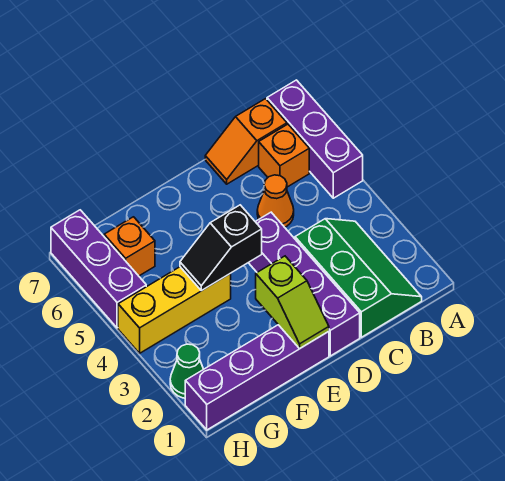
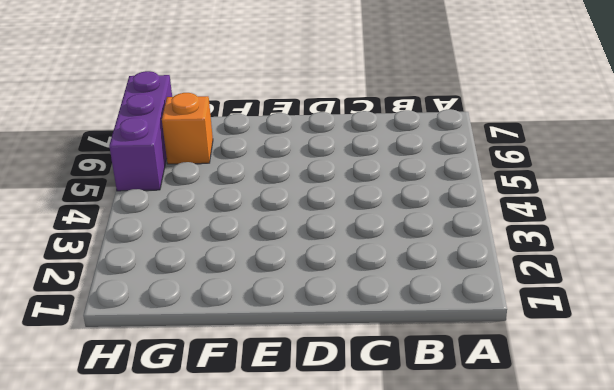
none -> purple 1x3 brick [267,80,363,198]
none -> green 2x3 slope [295,219,422,337]
none -> orange 1x1 brick [259,124,309,187]

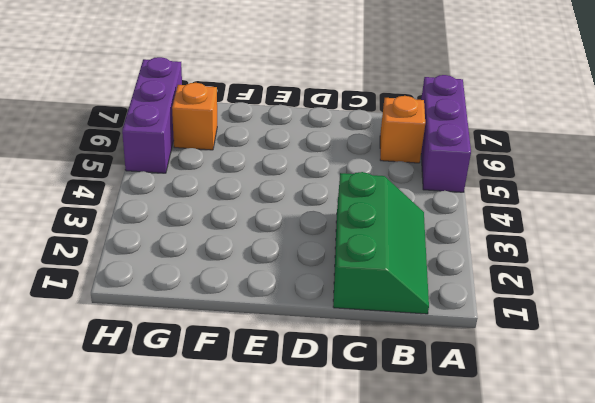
none -> orange 1x2 slope [205,99,287,184]
none -> orange 1x1 cone [257,175,294,227]
none -> purple 1x4 brick [248,212,360,356]

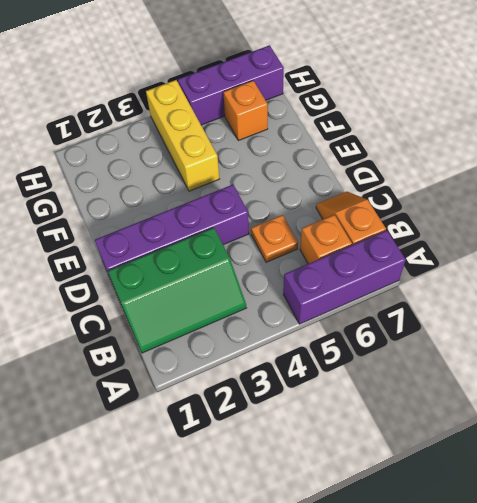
orange 1x1 plate [251,215,298,262] -> orange 1x1 cone [257,175,294,227]
none -> purple 1x4 brick [185,325,329,430]
none -> green 1x1 cone [170,344,204,398]
none -> lime 1x2 slope [256,256,329,348]

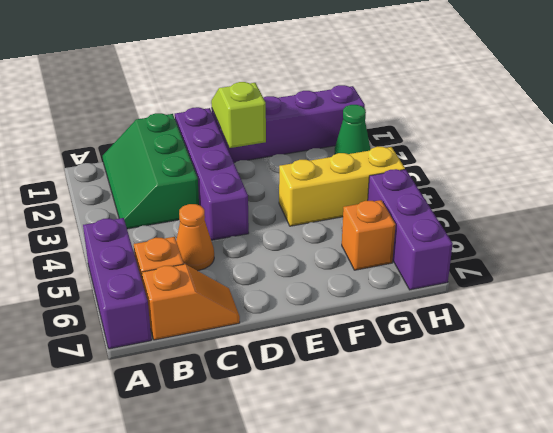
none -> black 1x2 slope [180,205,262,291]

